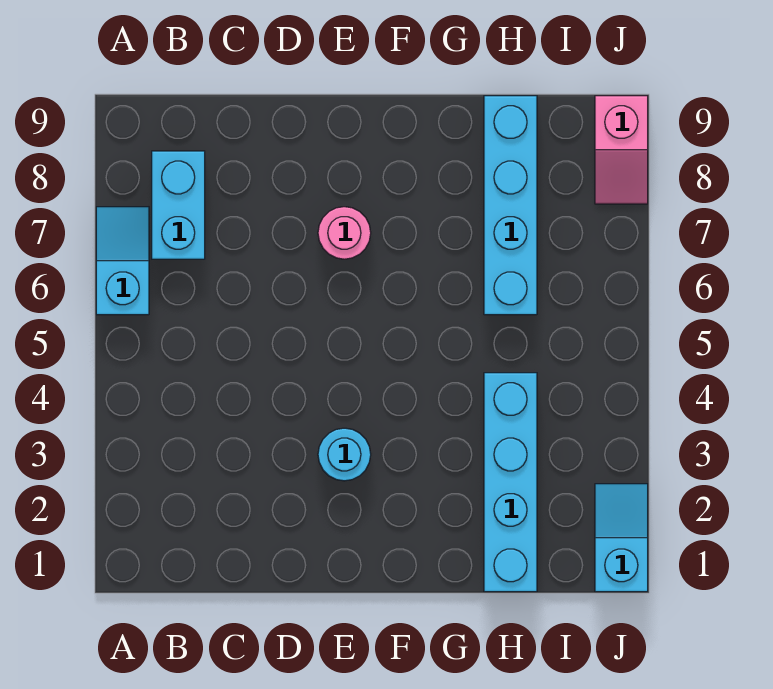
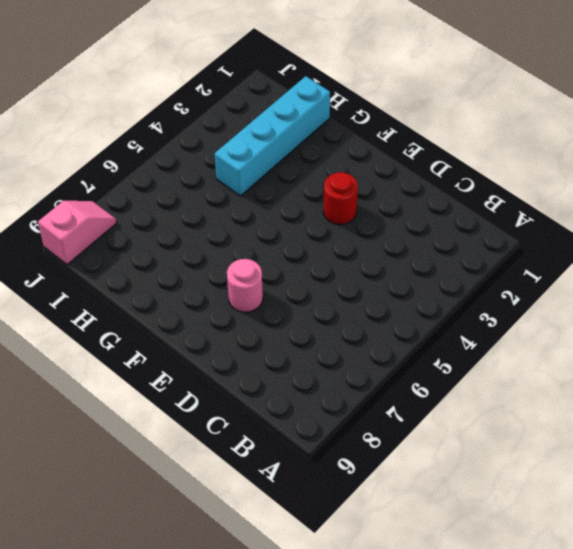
red 1x1 round brick [324,172,358,225] -> cyan 1x1 round brick [318,428,371,481]
none -> cyan 1x2 slope [96,207,149,315]
none -> cyan 1x2 brick [152,151,205,259]

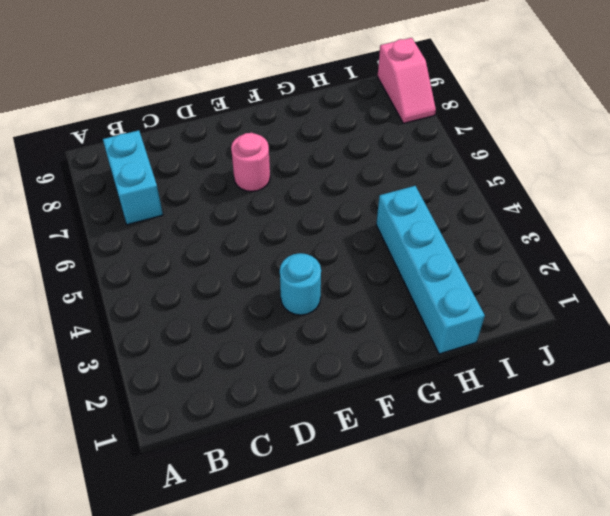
none -> cyan 1x2 slope [96,207,149,315]
none -> cyan 1x4 brick [484,96,537,315]

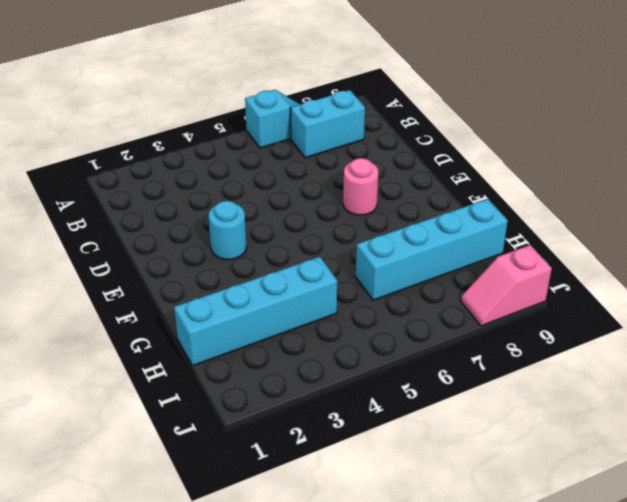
none -> cyan 1x2 slope [595,484,648,592]

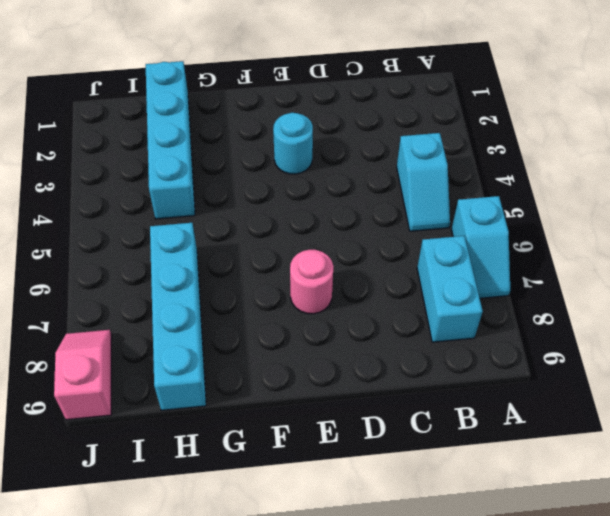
cyan 1x2 slope [397,133,450,231] -> cyan 1x2 slope moved to [595,484,648,592]

